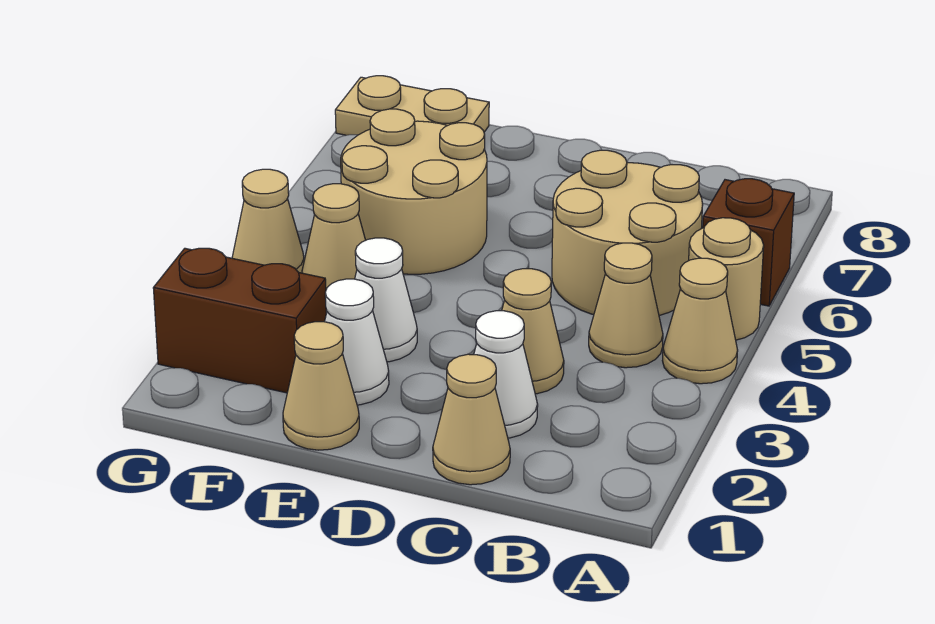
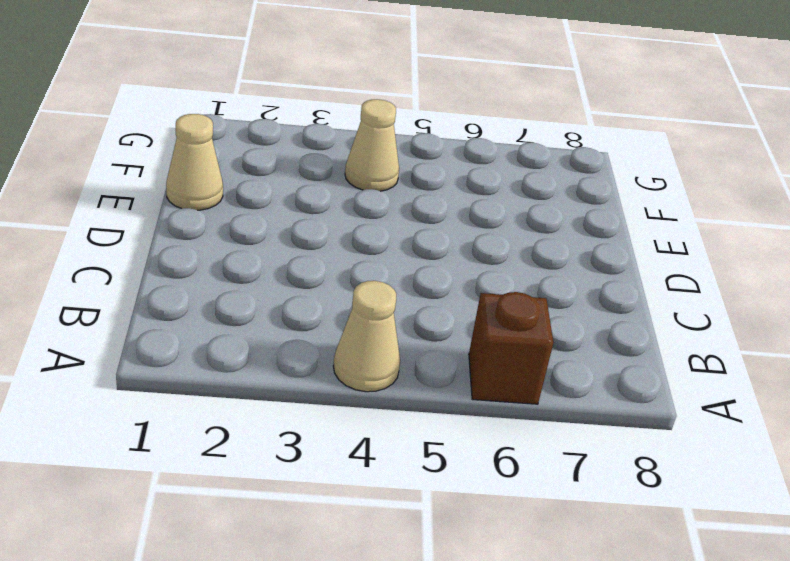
none -> tan 1x1 round brick [689,218,764,340]
none -> tan 1x1 cone [589,243,663,368]
none -> tan 2x2 round brick [552,150,703,316]

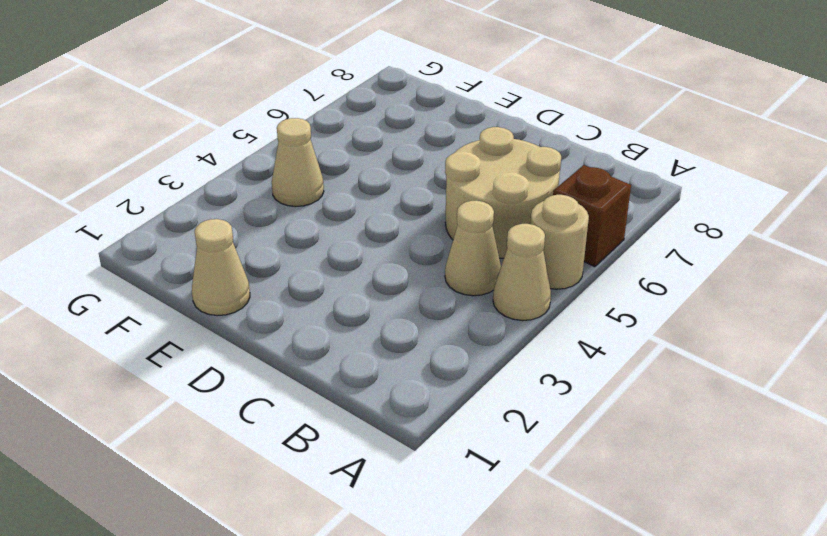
none -> tan 1x1 cone [433,354,510,485]
none -> white 1x1 cone [474,311,538,438]
none -> tan 1x1 cone [502,269,564,394]

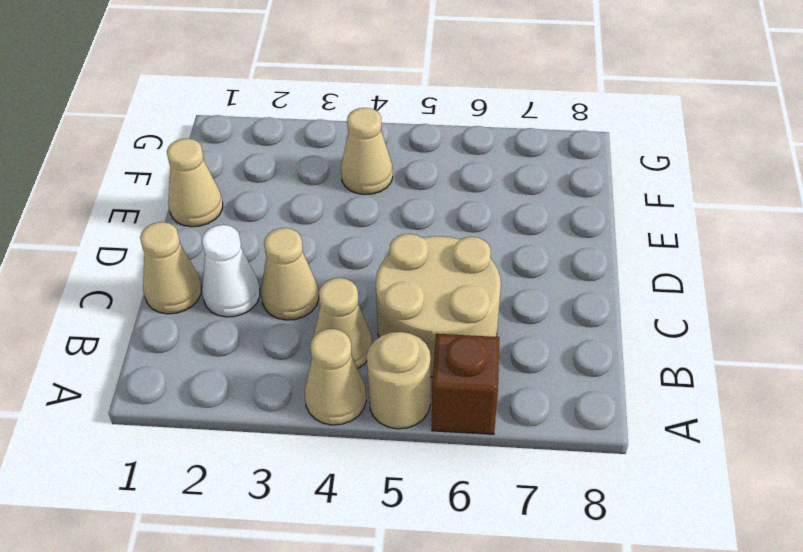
none -> white 1x1 cone [325,279,389,405]
none -> white 1x1 cone [355,238,417,362]
none -> tan 2x2 round brick [341,109,487,274]

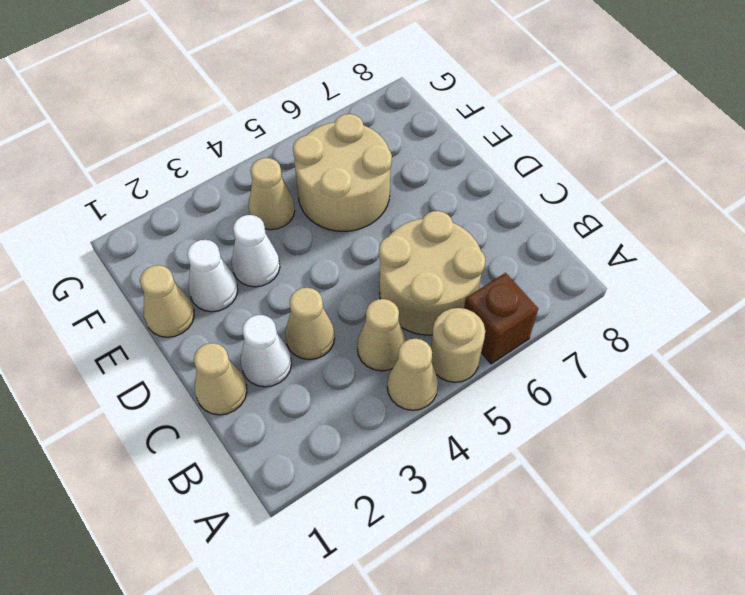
none -> brown 1x2 brick [153,248,326,393]
none -> tan 1x2 plate [335,76,489,135]
none -> tan 1x1 cone [232,169,304,273]

